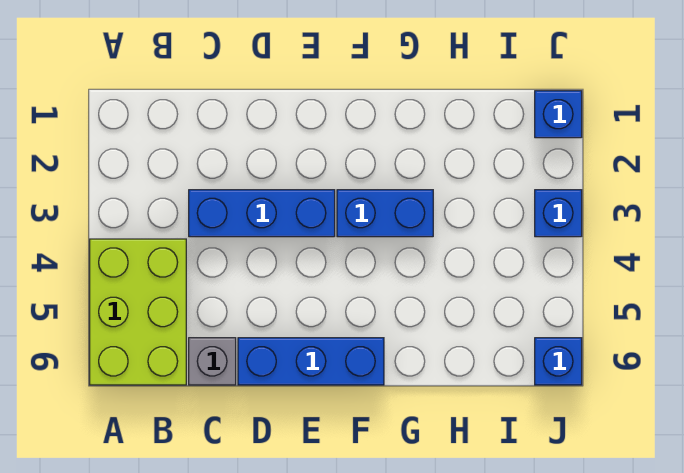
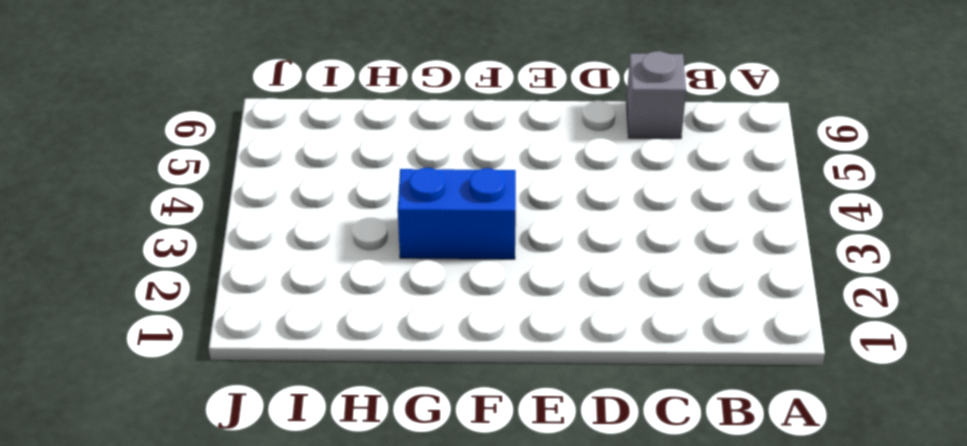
none -> lime 2x3 brick [90,239,186,385]
none -> blue 1x3 brick [189,190,335,237]

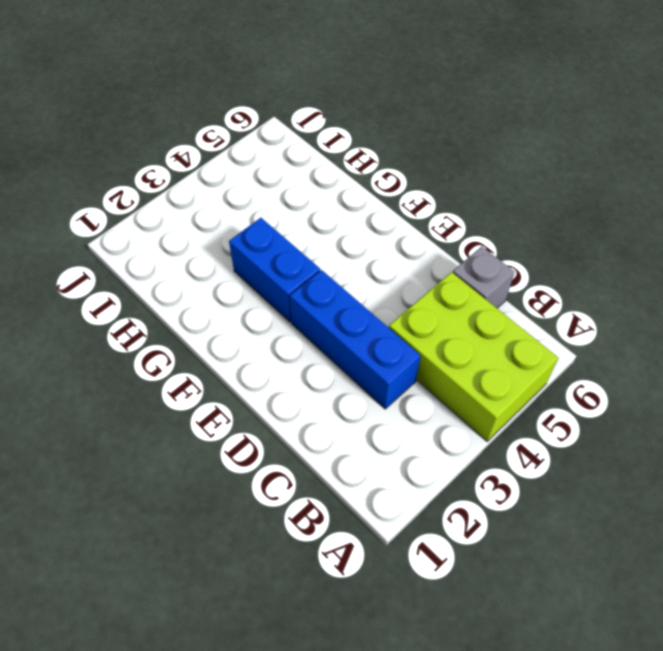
lime 2x3 brick [389,272,558,441] -> lime 2x3 brick turned to [90,239,186,385]
none -> blue 1x3 brick [238,338,384,385]
none -> blue 1x1 brick [535,91,582,138]

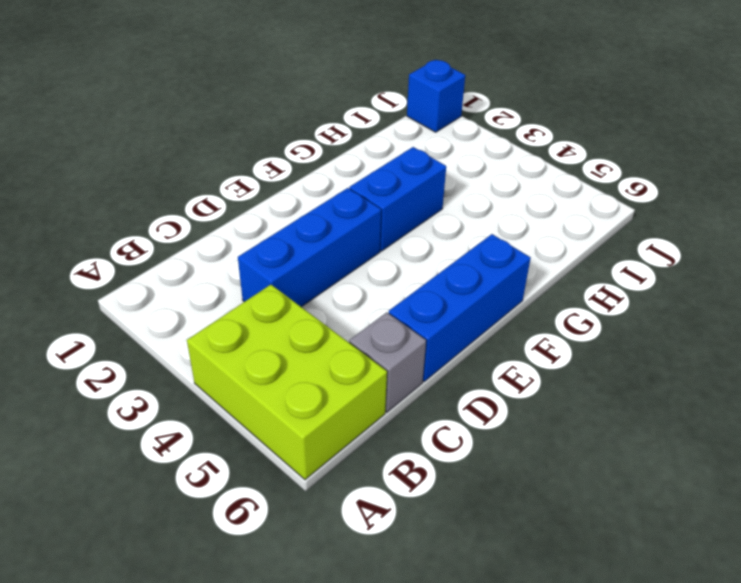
none -> blue 1x1 brick [535,190,582,237]
none -> blue 1x1 brick [535,338,582,385]

